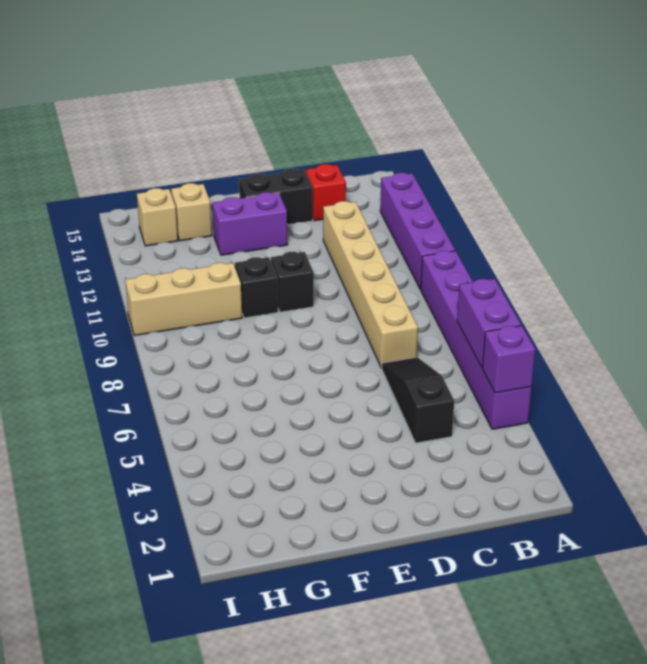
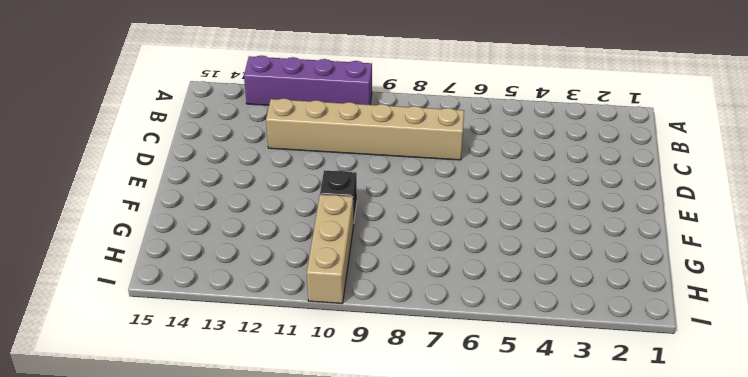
none -> purple 1x6 brick [421,251,532,429]
none -> black 1x3 slope [382,357,454,443]
none -> red 1x1 brick [306,164,346,221]

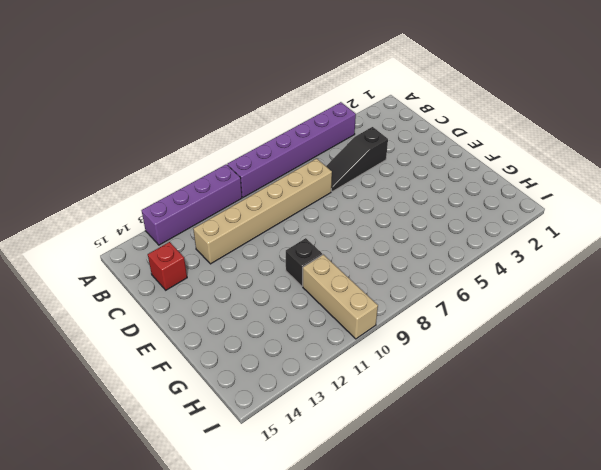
none -> black 1x2 brick [239,169,313,225]
none -> black 1x1 brick [271,252,314,312]
none -> purple 1x2 brick [212,192,288,255]

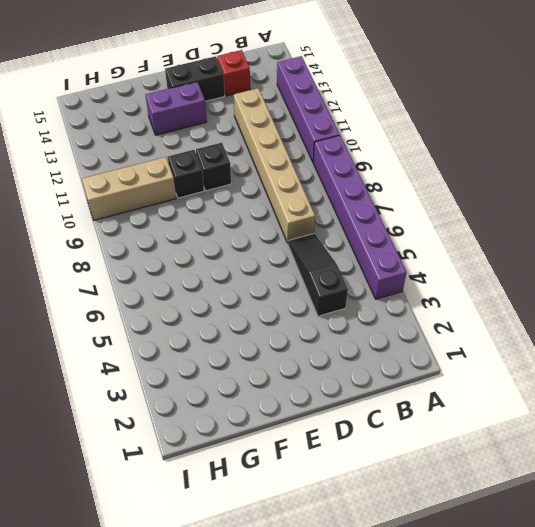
none -> tan 1x1 brick [171,183,212,241]
none -> tan 1x1 brick [137,188,178,246]
none -> purple 1x1 brick [482,326,535,393]

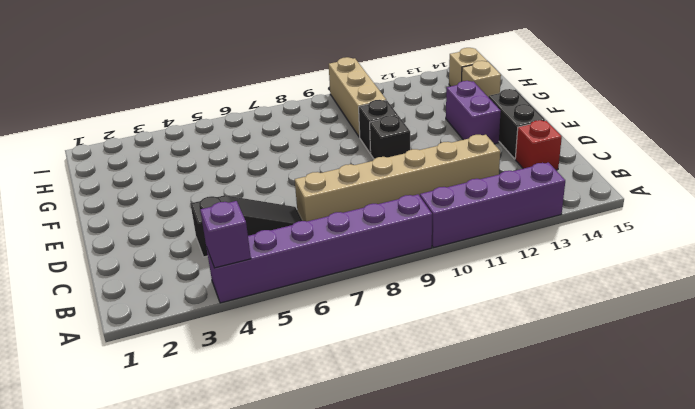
none -> purple 1x2 brick [457,279,521,368]

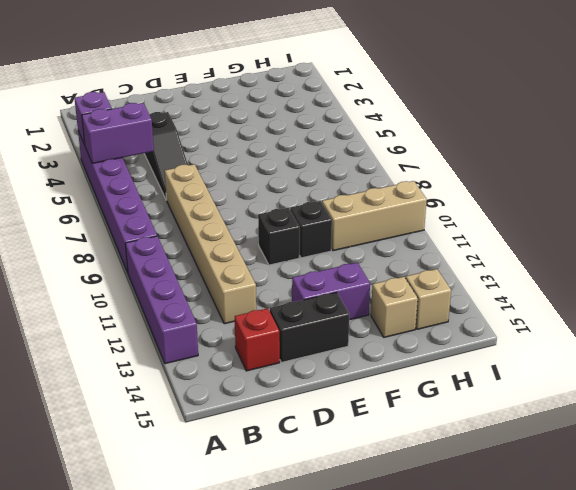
purple 1x2 brick [82,103,154,163] -> purple 1x2 brick turned to [457,279,521,368]

